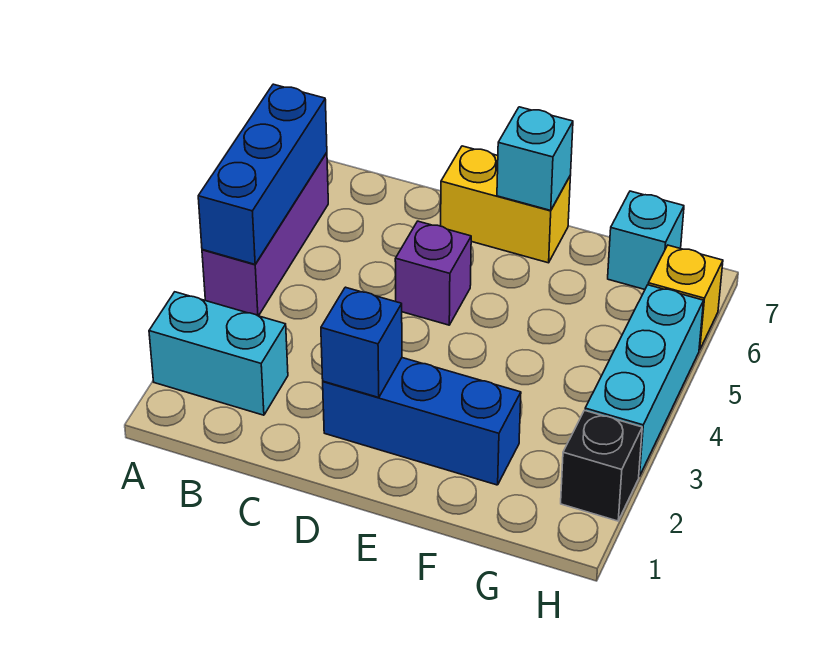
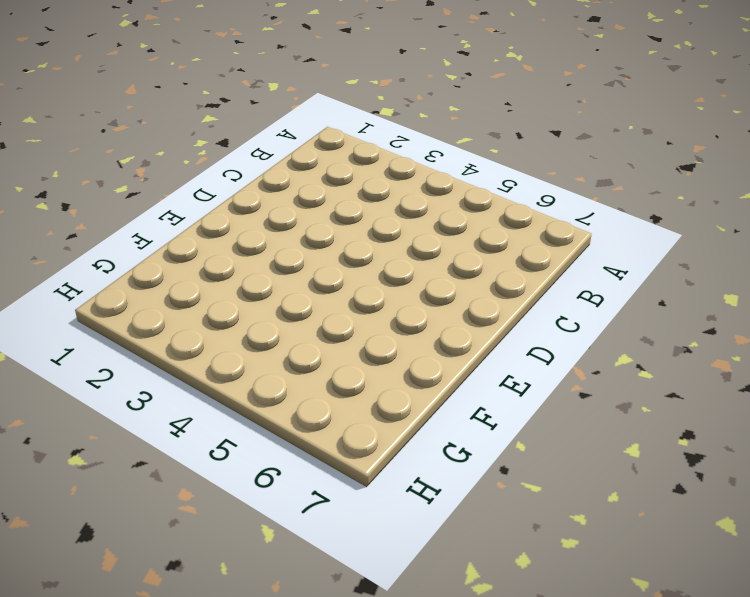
none -> cyan 1x2 brick [149,292,288,415]
none -> purple 1x3 brick [202,153,328,316]
none -> blue 1x3 brick [323,358,521,485]

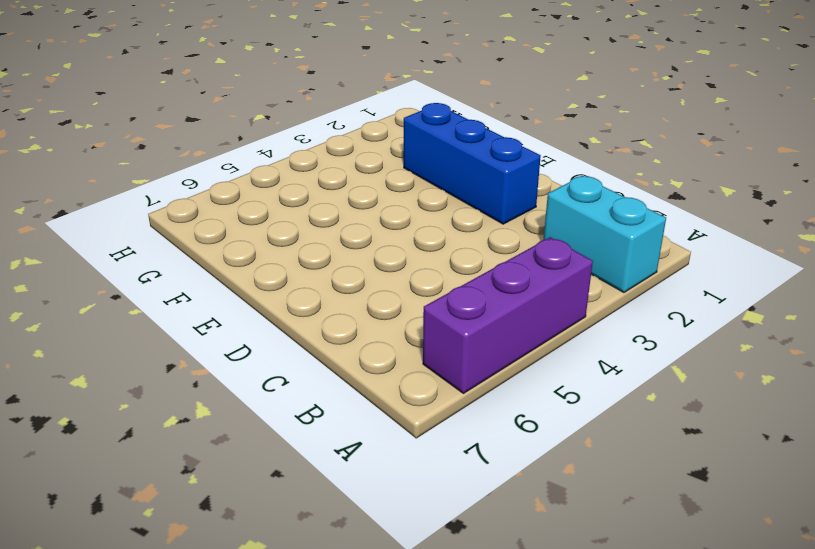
none -> purple 1x1 brick [395,221,471,325]
none -> yellow 1x2 brick [441,146,571,263]
none -> cyan 1x1 brick [608,191,684,289]

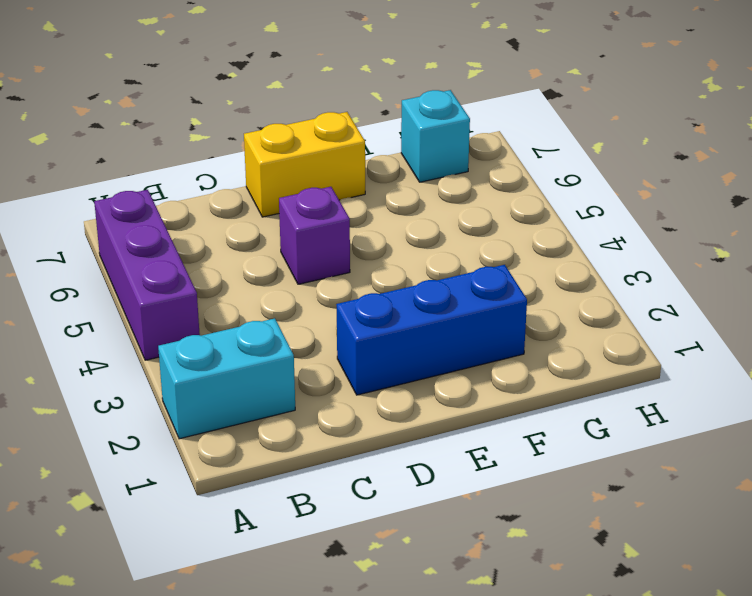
none -> black 1x1 brick [561,410,642,521]
none -> cyan 1x3 brick [585,285,704,476]
none -> yellow 1x1 brick [648,245,723,350]

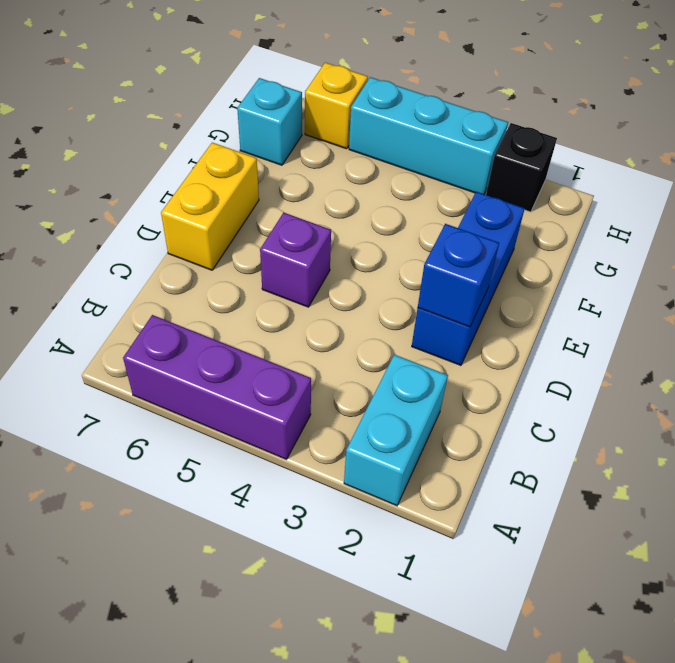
none -> blue 1x3 brick [198,84,327,264]
none -> cyan 1x1 brick [497,107,573,210]

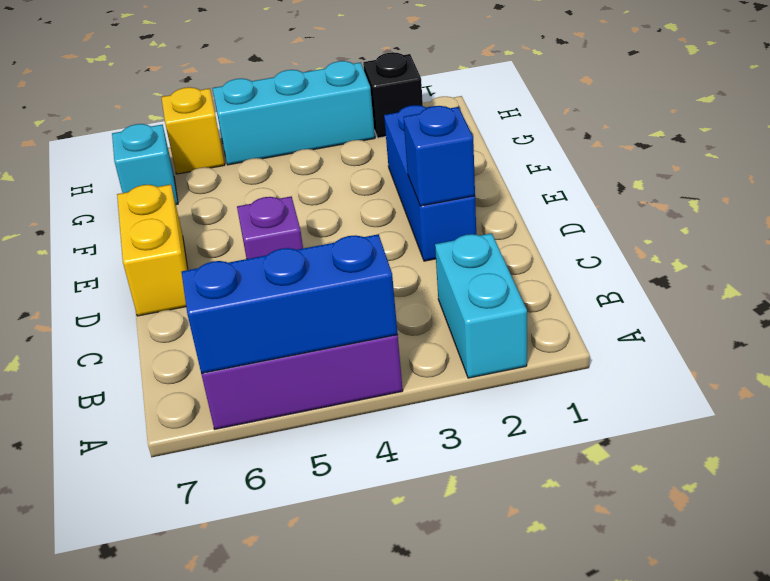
none -> cyan 1x1 brick [497,107,573,210]

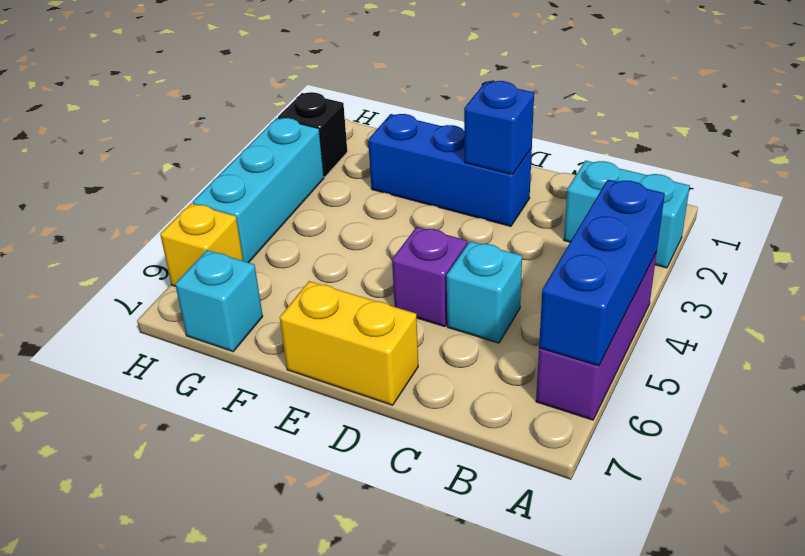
cyan 1x1 brick [447,241,522,343] -> cyan 1x1 brick moved to [497,107,573,210]

